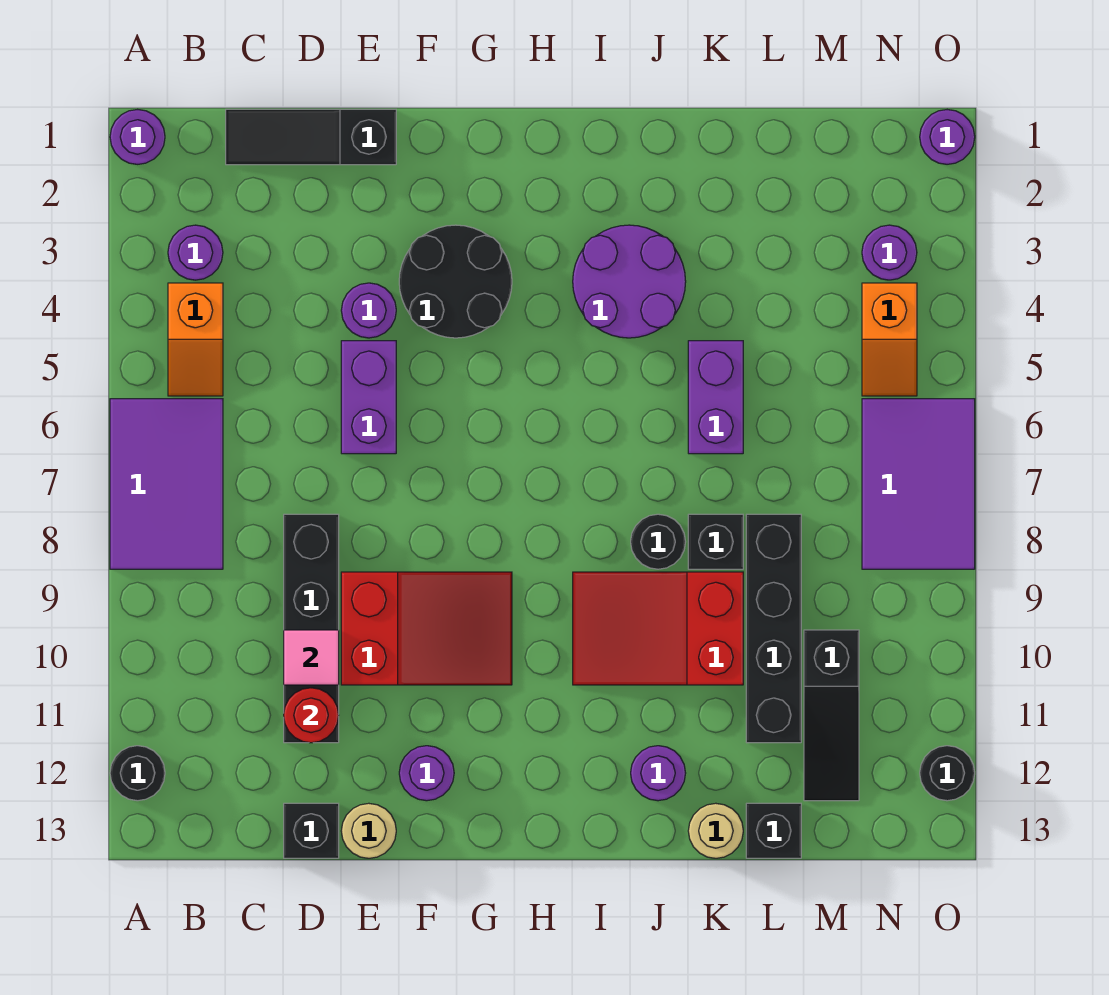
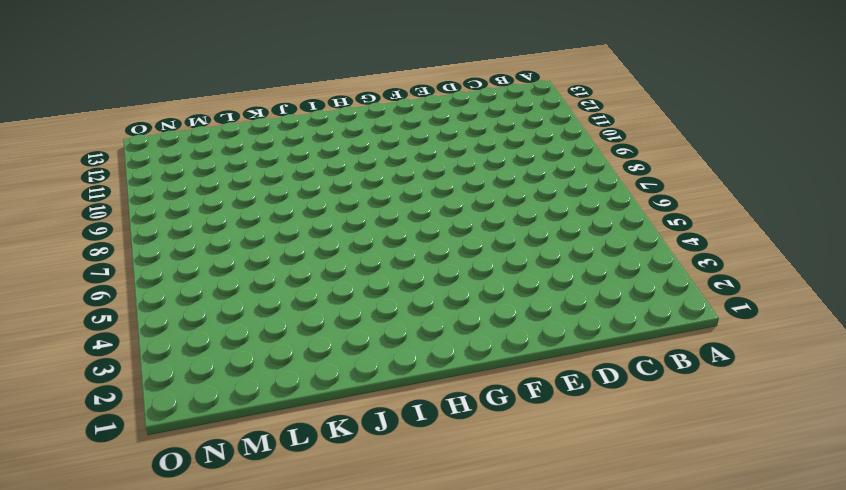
none -> purple 1x1 round brick [110,110,165,164]
none -> purple 2x3 tile [110,399,223,569]
none -> black 1x1 round brick [110,746,165,801]
none -> purple 1x1 round brick [168,225,223,280]

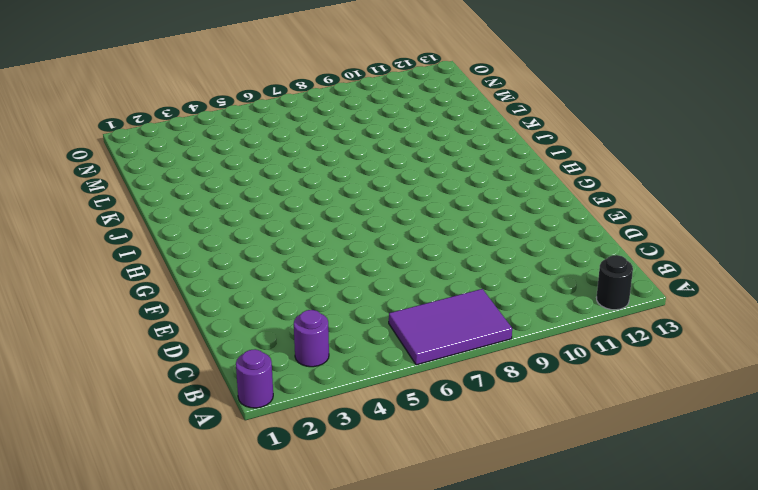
none -> orange 1x2 slope [168,283,223,396]
none -> black 1x3 slope [226,109,396,165]
none -> black 1x4 brick [284,514,339,743]
none -> black 1x1 brick [284,803,339,858]

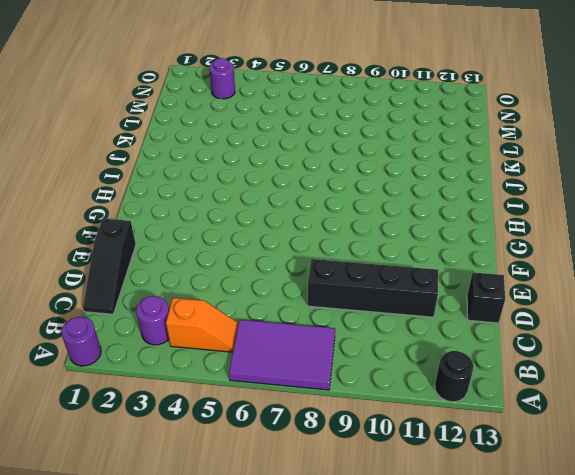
none -> purple 1x1 round brick [341,283,396,338]
none -> purple 1x2 brick [341,341,396,454]
none -> red 2x3 slope [341,572,512,685]
none -> tan 1x1 round brick [341,803,396,858]

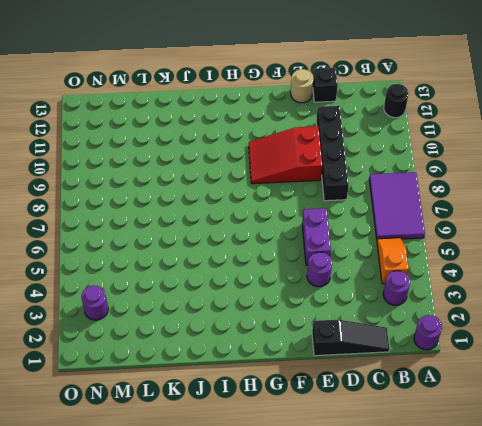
none -> black 2x2 round brick [399,225,512,338]
none -> purple 1x1 round brick [399,746,454,801]
none -> purple 2x2 round brick [573,225,686,338]
none -> red 2x3 slope [573,572,743,685]

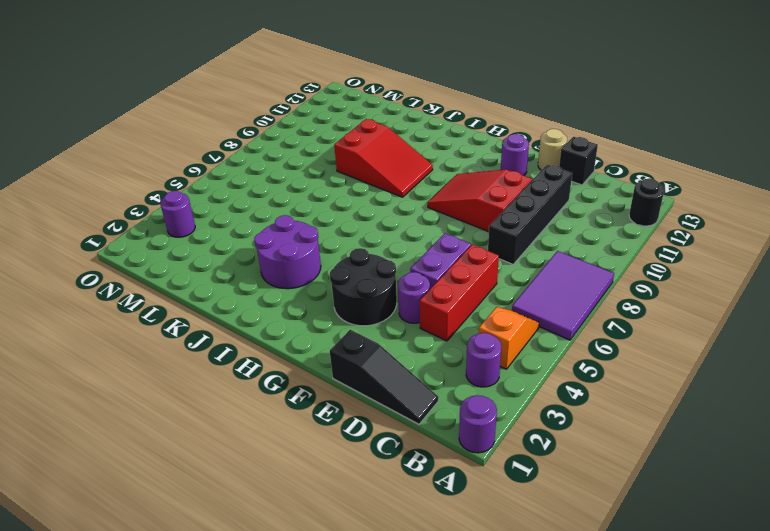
red 1x3 brick [420,244,499,341] -> none
none -> black 1x1 round brick [631,514,686,569]
none -> purple 1x1 round brick [631,746,686,801]
none -> purple 1x2 brick [688,341,743,454]
none -> black 1x1 brick [688,514,743,569]

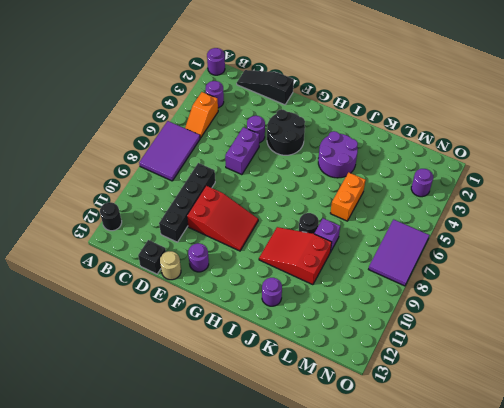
orange 1x2 brick [330,172,365,221] -> purple 1x2 brick [688,341,743,454]
purple 1x1 brick [314,218,340,252] -> black 1x1 brick [688,514,743,569]
none -> tan 1x1 round brick [688,803,743,858]
none -> black 1x4 brick [746,514,801,743]
none -> black 1x1 brick [746,803,801,858]
none -> black 1x3 slope [804,630,859,801]

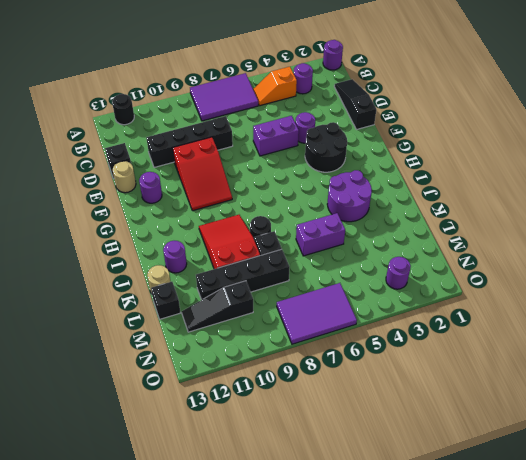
none -> orange 1x2 slope [862,283,917,396]
none -> purple 1x1 round brick [920,110,975,164]
none -> black 1x1 round brick [920,746,975,801]
none -> pink 1x1 tile [284,630,339,685]

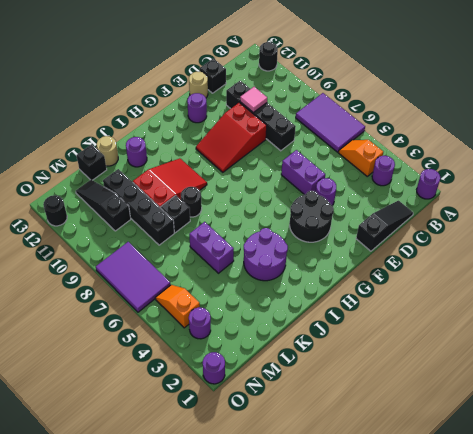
none -> red 1x1 round brick [284,688,339,743]

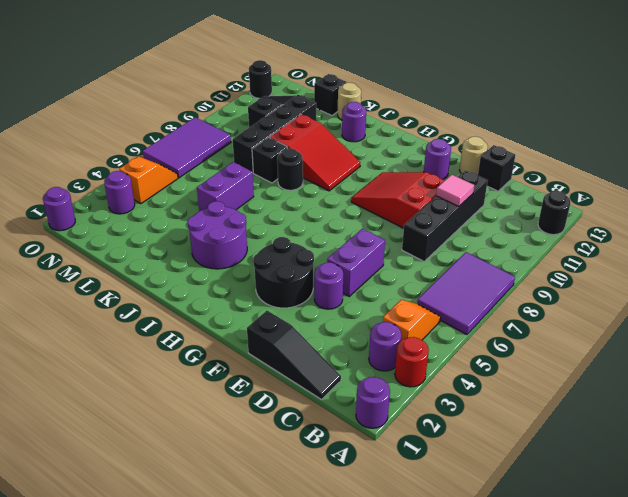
red 1x1 round brick [395,337,429,387] -> red 1x1 round brick moved to [284,688,339,743]

